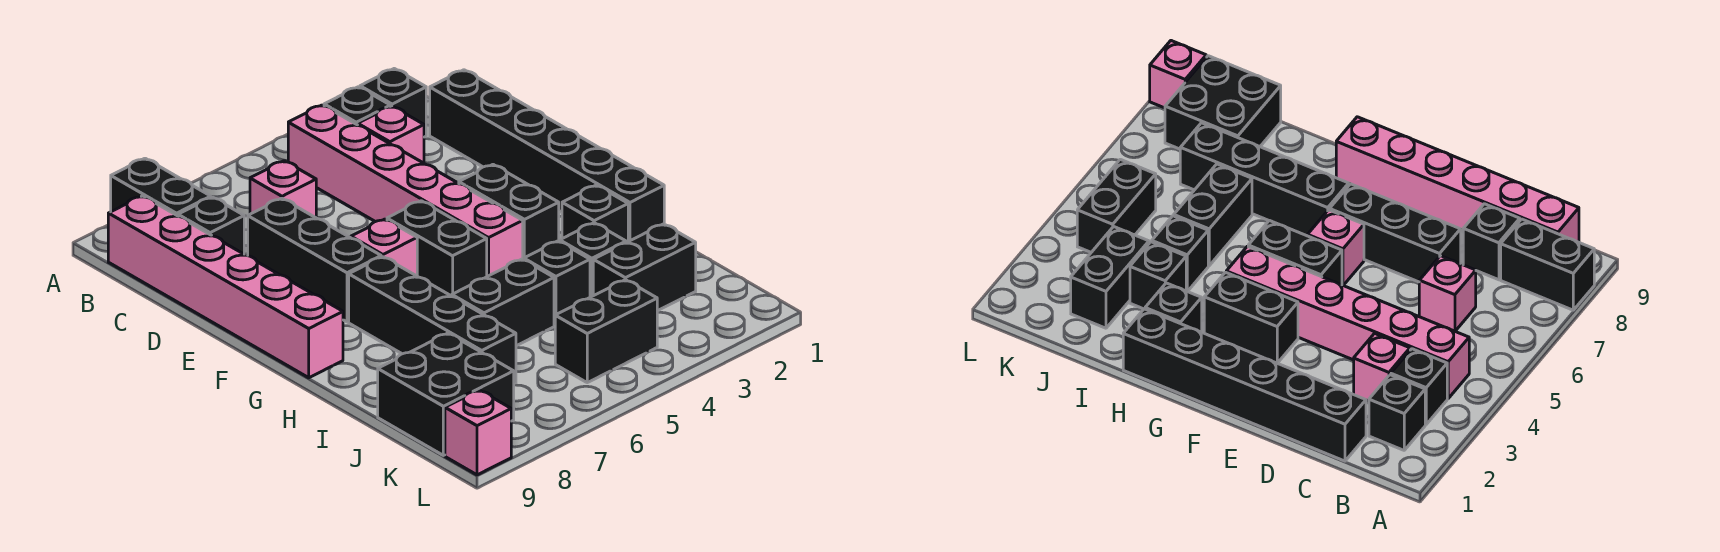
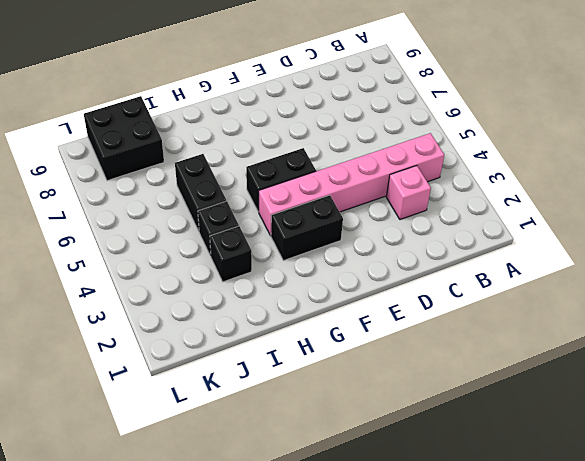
none -> black 1x2 brick [111,158,211,216]
none -> black 1x1 brick [360,69,426,137]
none -> black 1x1 brick [324,87,390,125]

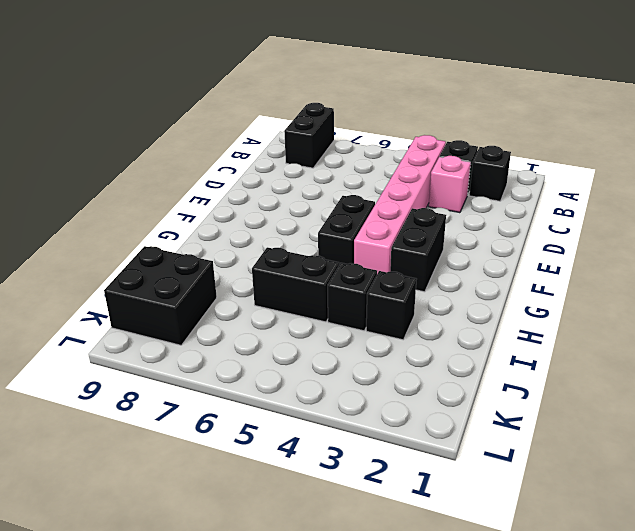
none -> pink 1x6 brick [108,196,343,378]
none -> black 1x6 brick [430,70,664,241]
none -> pink 1x1 brick [250,161,316,218]

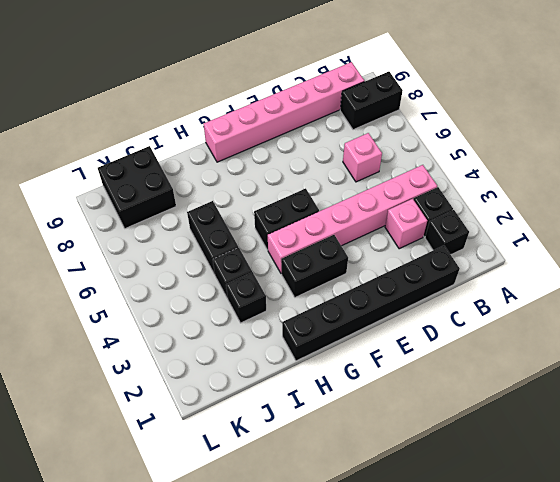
none -> black 1x1 brick [178,197,244,254]
none -> black 1x3 brick [248,198,381,322]
none -> pink 1x1 brick [351,219,417,276]

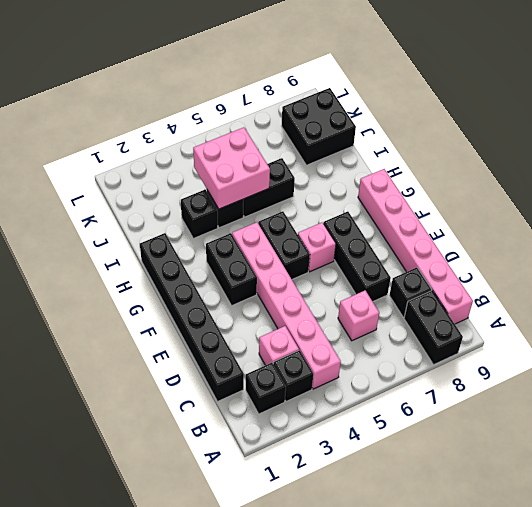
pink 2x2 brick [193,127,270,209] -> none
none -> black 1x4 brick [349,257,516,383]
none -> black 1x1 brick [562,185,628,243]
none -> black 1x2 brick [593,224,696,311]

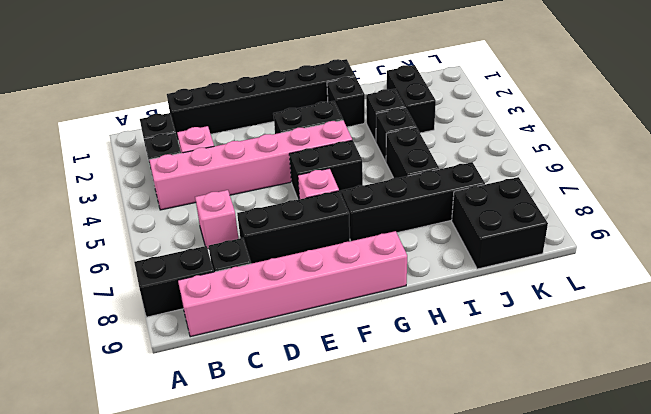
none -> black 1x2 brick [555,280,657,383]
none -> pink 1x1 brick [445,390,511,475]

